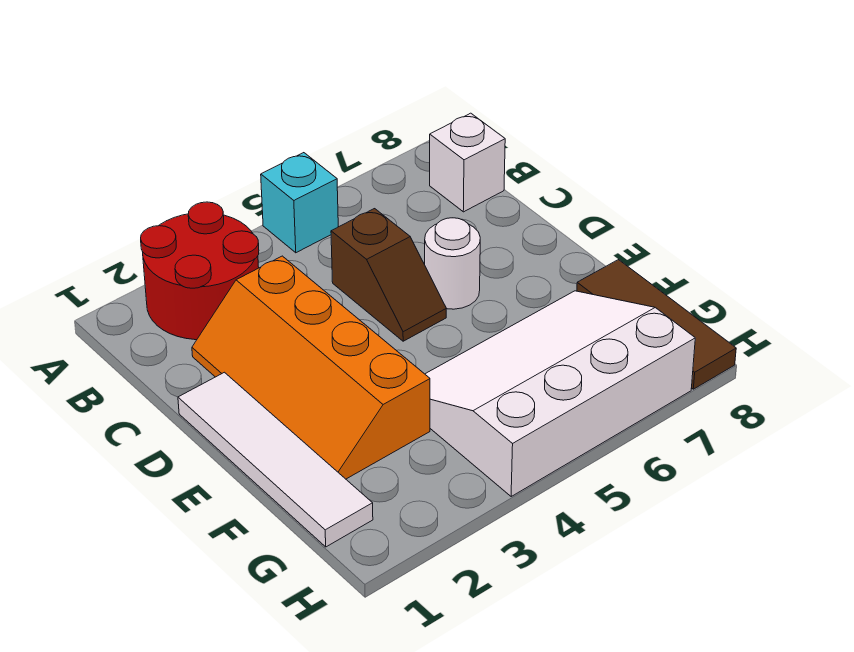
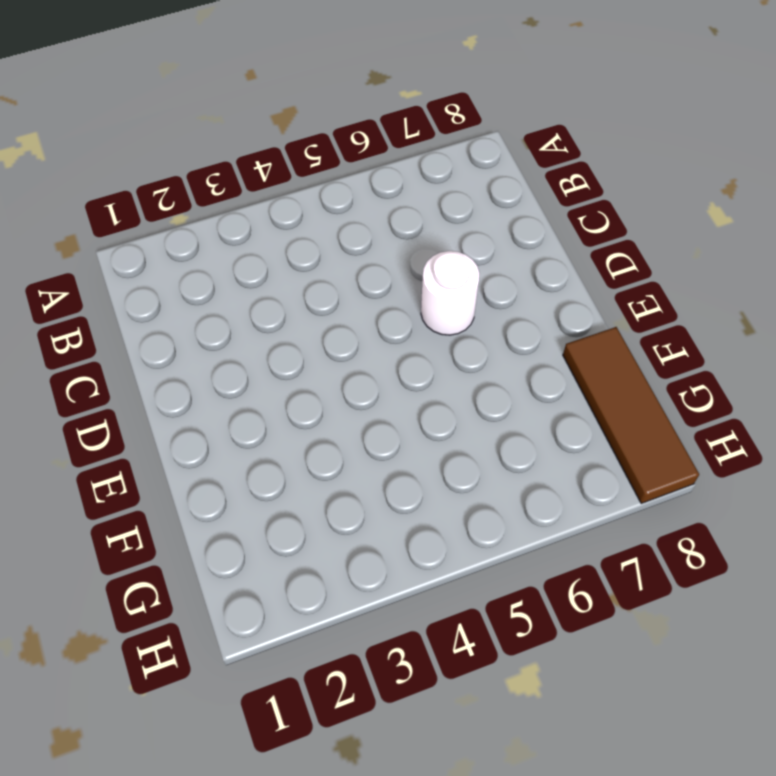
none -> red 2x2 round brick [141,202,259,340]
none -> cyan 1x1 brick [261,153,338,253]

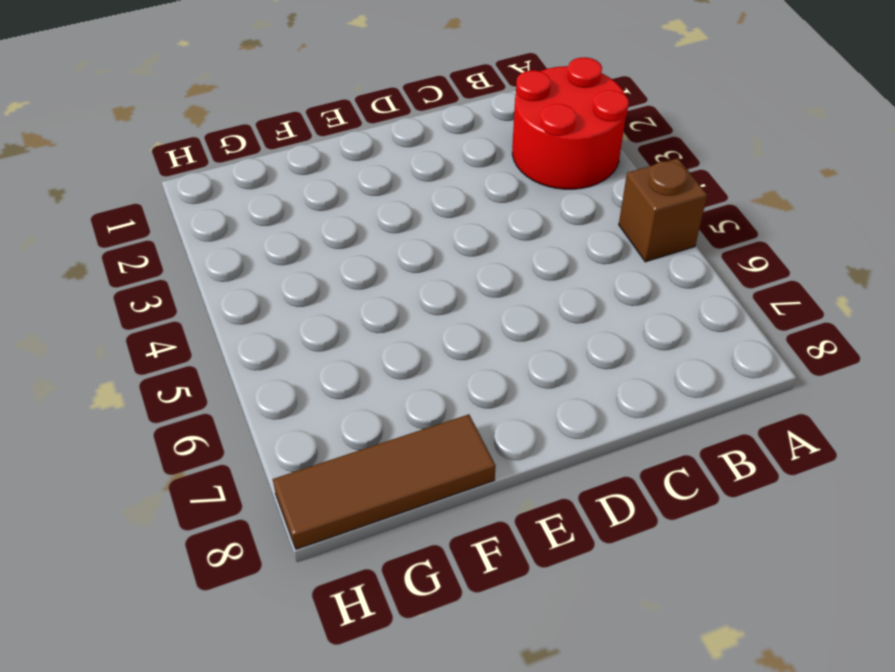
brown 1x1 brick [619,158,707,262] -> cyan 1x1 brick [261,153,338,253]
none -> white 1x1 brick [430,113,505,212]
none -> orange 2x4 slope [192,256,430,479]

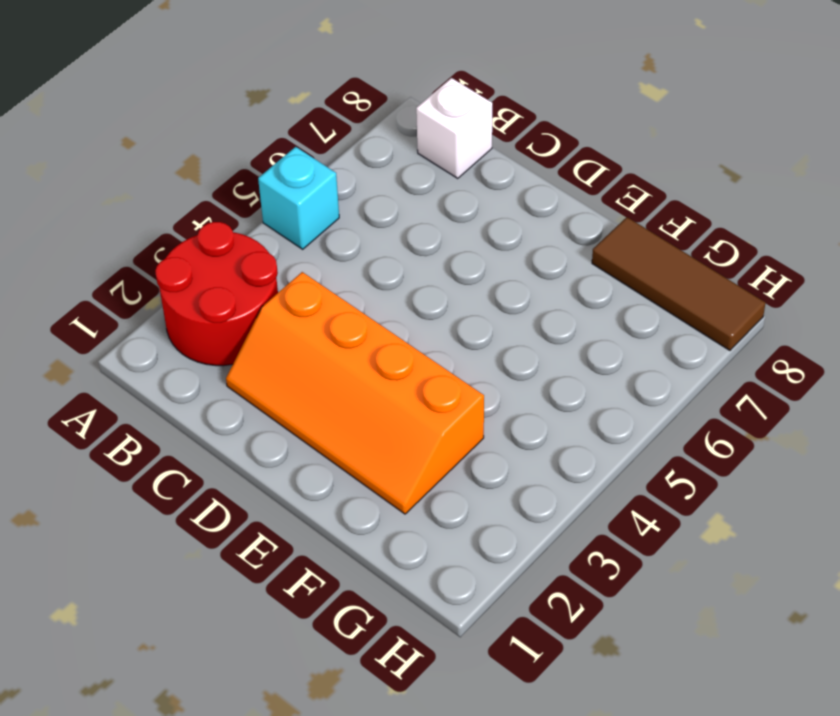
none -> brown 1x2 slope [331,209,446,341]
none -> white 1x4 tile [178,372,373,547]

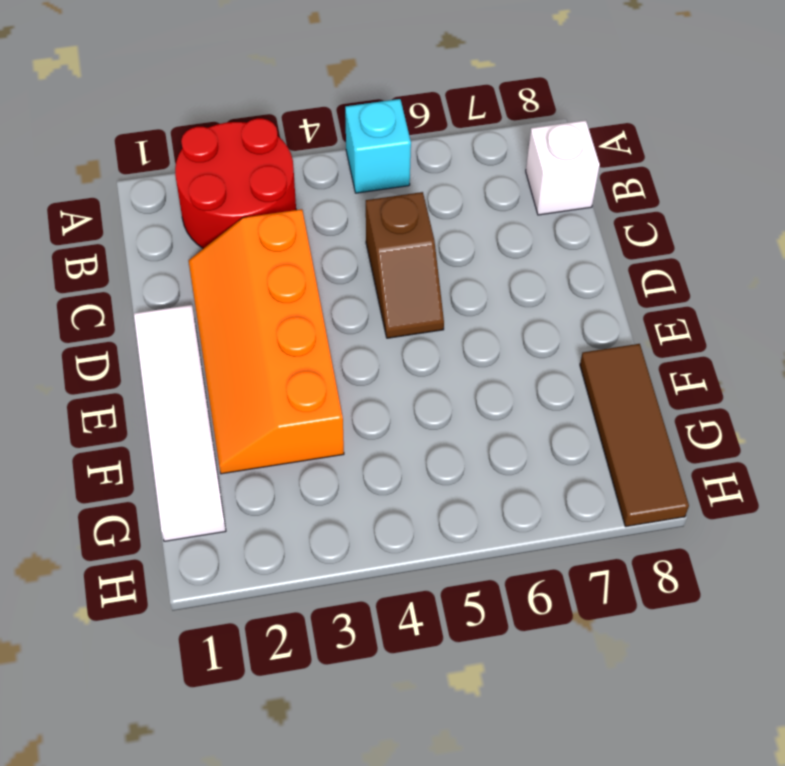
none -> white 1x1 round brick [425,218,480,309]
none -> white 3x4 slope [425,291,695,496]

